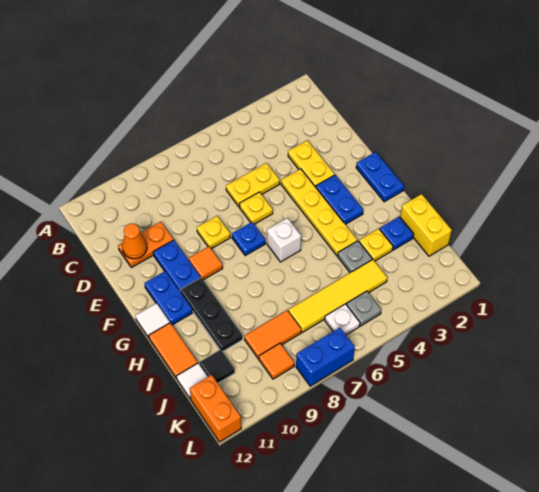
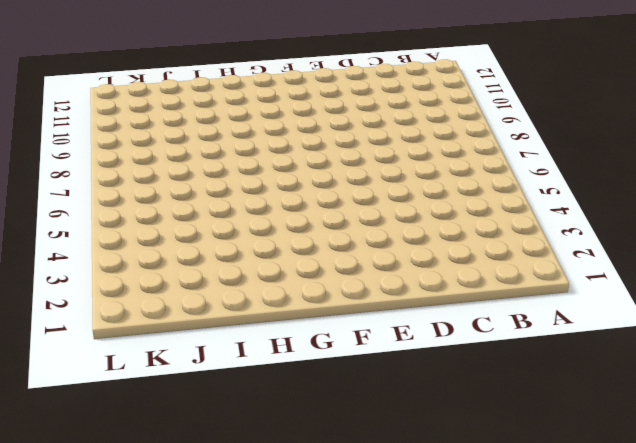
none -> yellow 1x2 plate [288,140,335,187]
none -> yellow 1x2 plate [226,163,280,207]
none -> orange 1x2 plate [118,222,174,268]
none -> yellow 1x4 plate [281,169,357,256]

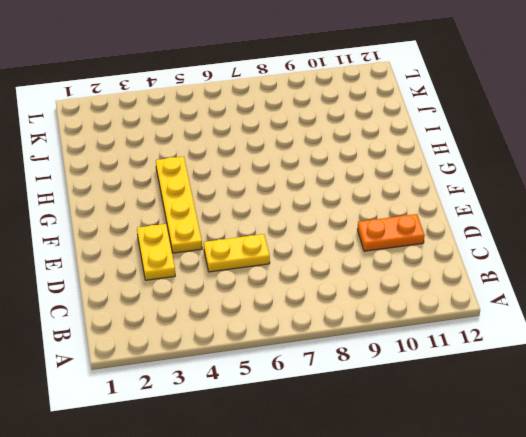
none -> yellow 1x1 plate [239,192,273,224]
none -> yellow 1x1 plate [197,216,230,249]
none -> blue 1x2 plate [153,240,201,291]
none -> blue 1x2 plate [356,152,404,202]

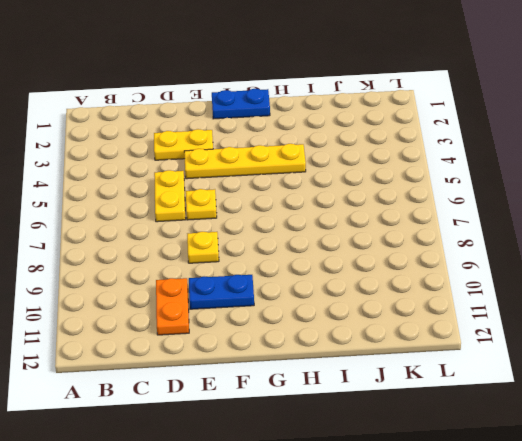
none -> blue 1x2 plate [316,175,363,224]
none -> blue 1x1 plate [232,222,265,256]
none -> orange 1x1 tile [189,246,223,280]
none -> blue 1x2 plate [144,271,193,325]

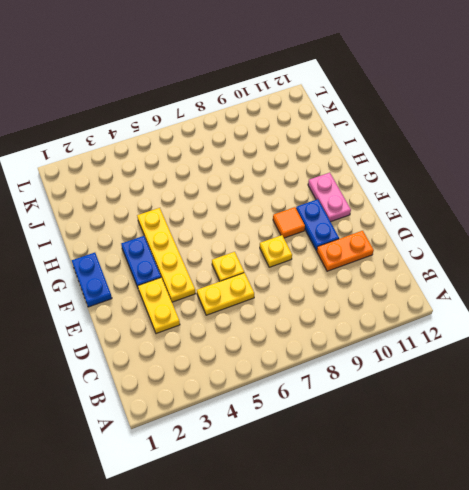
pink 1x2 plate [308,173,351,222] -> blue 1x2 plate [144,271,193,325]
none -> blue 1x1 plate [232,222,265,256]
none -> white 1x1 brick [267,218,301,262]
none -> black 1x3 plate [180,278,243,352]
none -> white 1x1 tile [135,303,170,338]

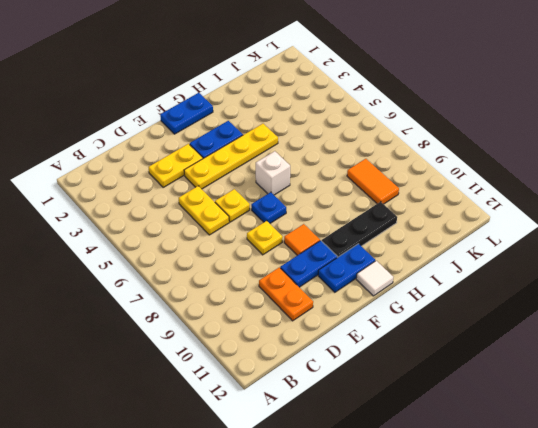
none -> orange 1x2 tile [149,323,198,379]
none -> yellow 1x2 brick [400,194,452,256]
none -> blue 1x1 plate [380,217,414,250]
none -> yellow 1x1 plate [359,229,393,261]

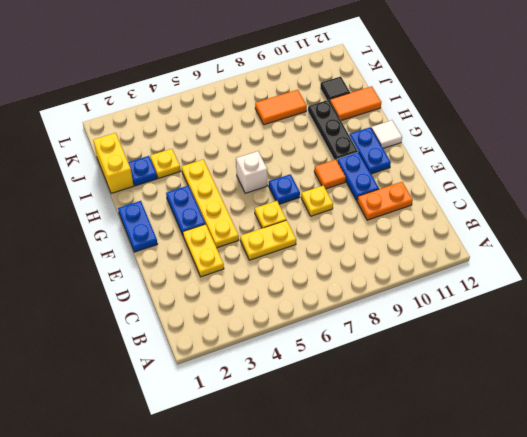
orange 1x2 tile [330,86,381,121] -> orange 1x2 tile turned to [149,323,198,379]
none -> grey 1x1 plate [338,241,372,273]
none -> yellow 1x4 tile [288,260,387,332]
none -> white 1x1 tile [177,363,208,399]
none -> grey 1x1 plate [346,291,381,326]

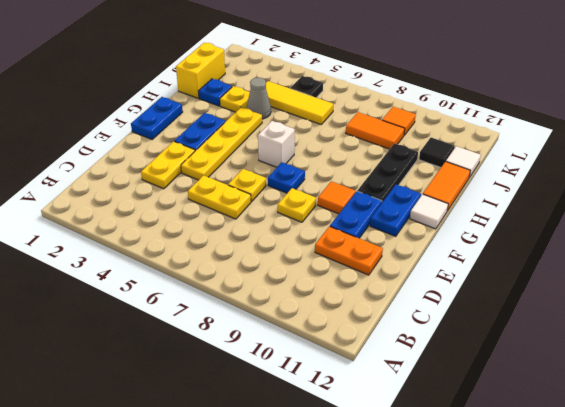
grey 1x1 cone [247,78,271,119] -> grey 1x1 plate [338,241,372,273]
yellow 1x3 tile [266,81,334,124] -> yellow 1x4 tile [288,260,387,332]
black 1x1 plate [290,76,323,98] -> grey 1x1 plate [346,291,381,326]
none -> white 1x1 plate [325,304,360,335]
none -> orange 1x2 brick [190,375,241,442]
none -> blue 1x2 brick [296,328,355,386]
none -> orange 1x1 cone [122,223,147,259]

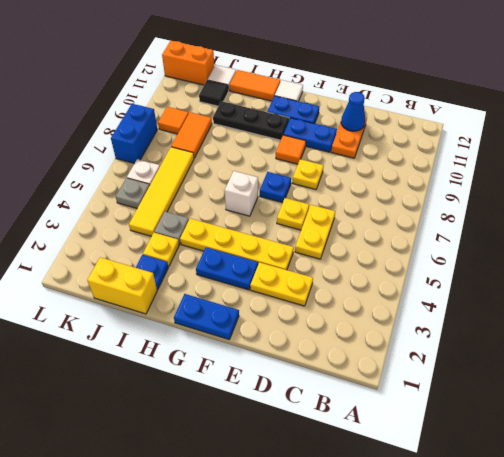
blue 1x1 cone [341,92,365,131] -> orange 1x1 cone [122,223,147,259]

